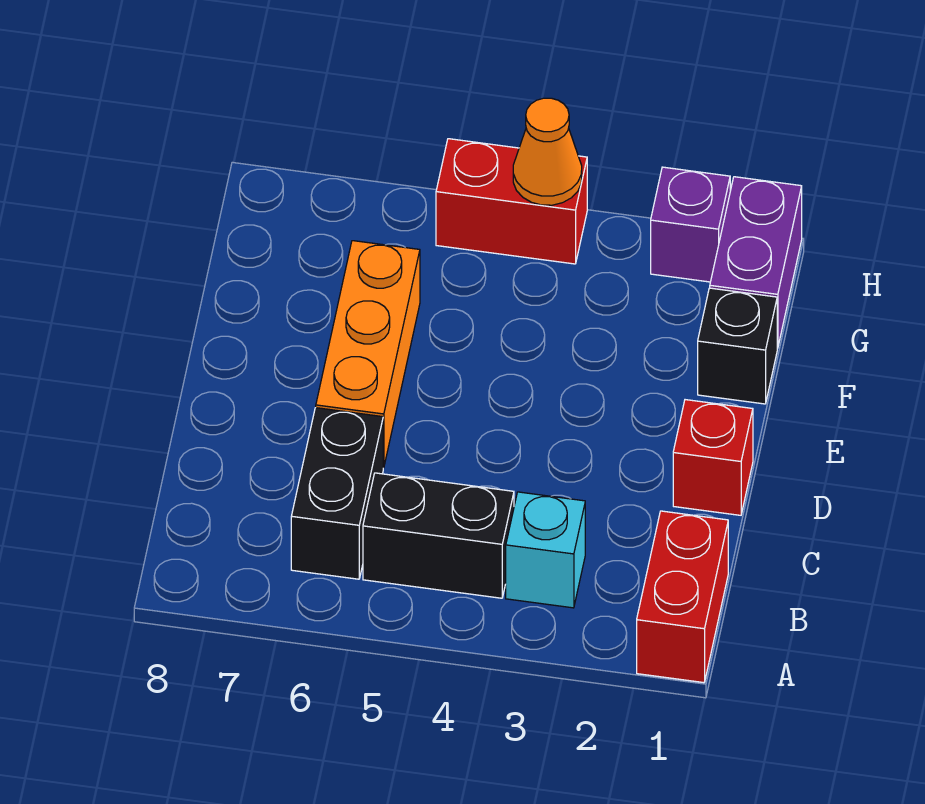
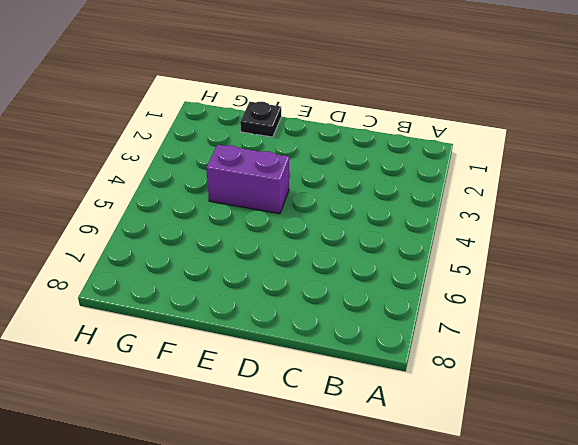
purple 1x2 brick [206,145,289,214] -> purple 1x2 brick moved to [710,177,802,348]
black 1x1 plate [240,102,281,137] -> black 1x1 brick [698,288,777,404]
none -> red 1x2 brick [637,511,728,683]
none -> cyan 1x1 brick [506,492,585,608]

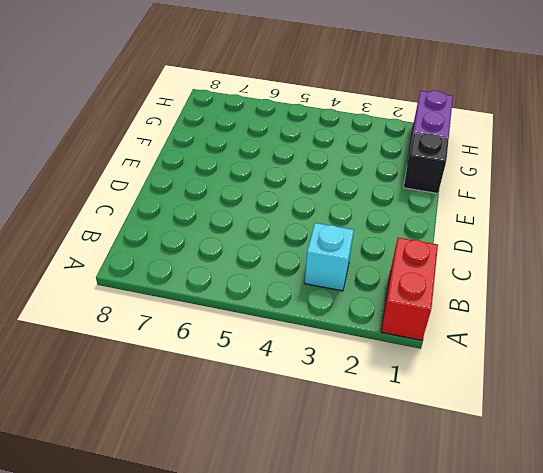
none -> black 1x2 brick [363,473,514,598]
none -> black 1x2 brick [291,408,383,579]

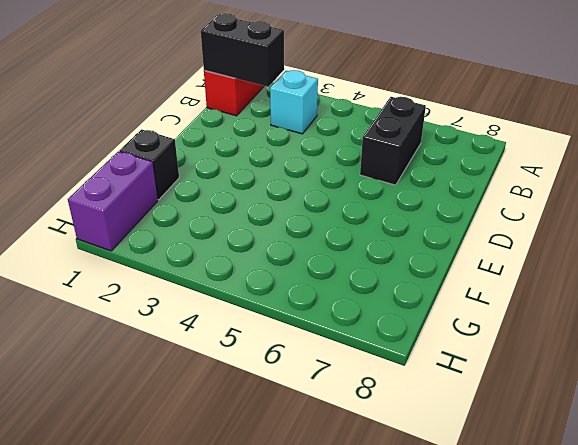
black 1x2 brick [201,13,284,87] -> black 1x2 brick moved to [363,473,514,598]
none -> red 1x1 brick [673,400,753,515]
none -> orange 1x3 brick [316,241,420,468]

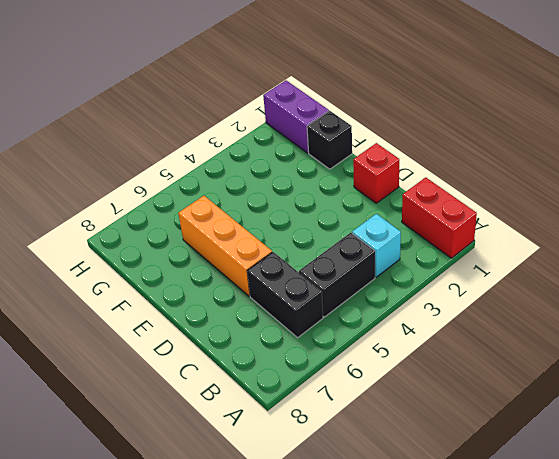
none -> purple 1x1 brick [651,167,730,282]
none -> red 1x2 brick [436,139,587,264]

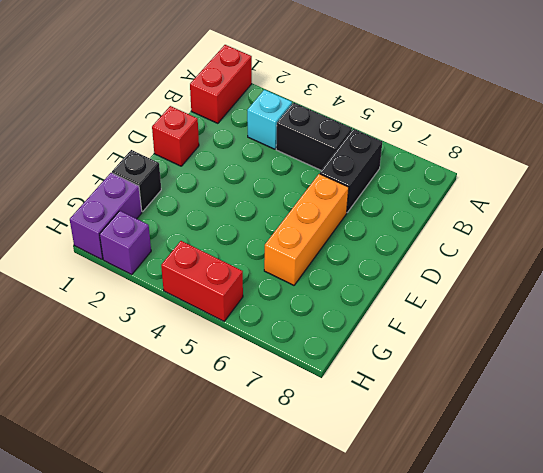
none -> orange 1x1 cone [513,98,582,205]

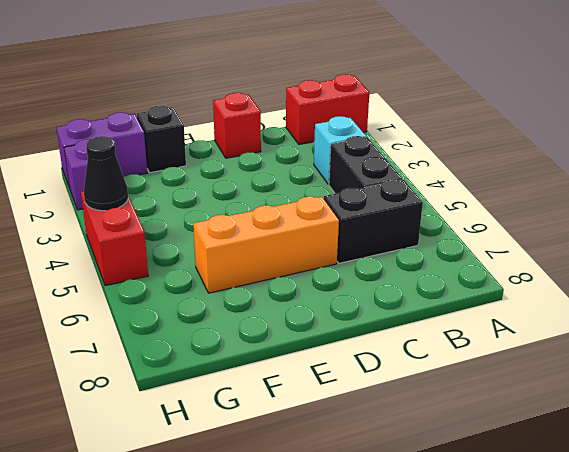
black 1x1 cone [84,136,128,211] -> orange 1x1 cone [513,98,582,205]

